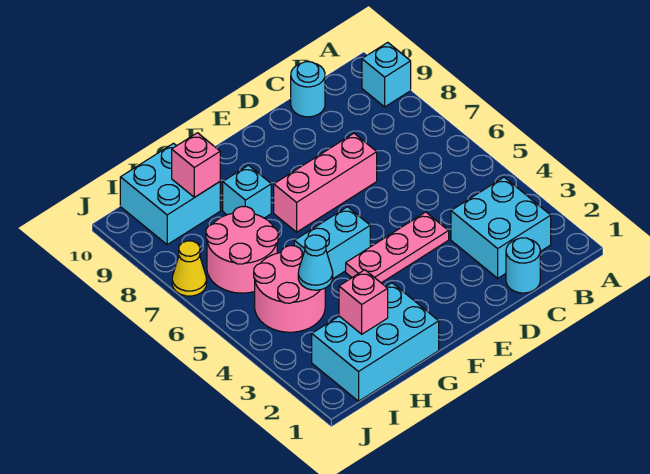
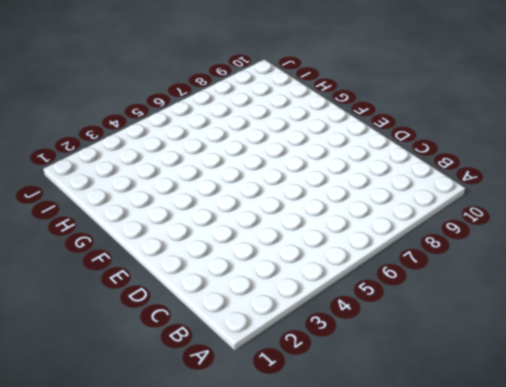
none -> cyan 1x1 brick [362,42,411,107]
none -> cyan 2x2 brick [451,177,551,278]
none -> cyan 1x1 round brick [506,238,540,293]

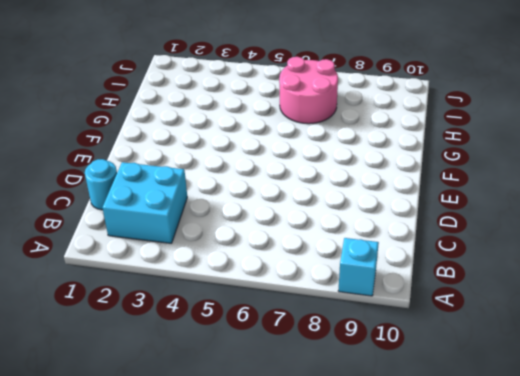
none -> cyan 1x1 round brick [291,62,325,117]
none -> pink 1x3 plate [346,212,449,283]
none -> pink 1x3 brick [274,133,377,232]

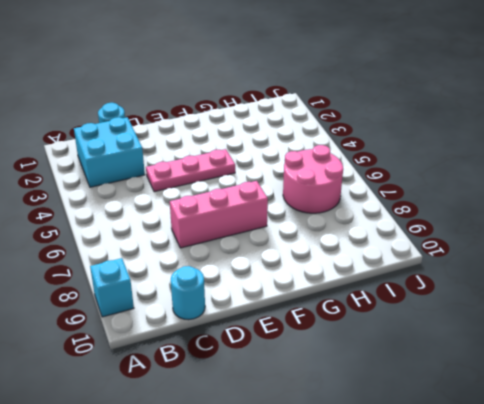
none -> cyan 1x2 brick [294,207,370,278]
none -> cyan 2x3 brick [312,283,439,401]
none -> cyan 1x1 brick [223,165,271,218]

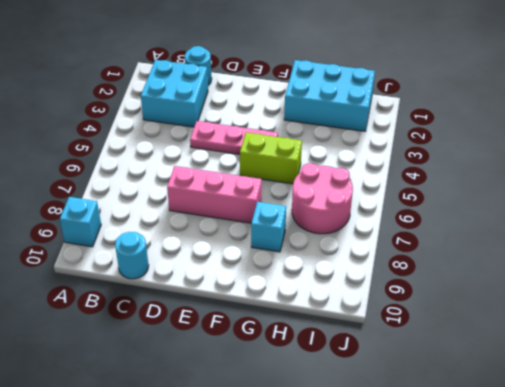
lime 1x2 brick [240,133,302,184] -> cyan 1x2 brick [294,207,370,278]
none -> pink 2x2 round brick [254,246,325,332]
none -> cyan 2x2 brick [120,143,220,245]
none -> yellow 1x1 cone [172,241,207,296]

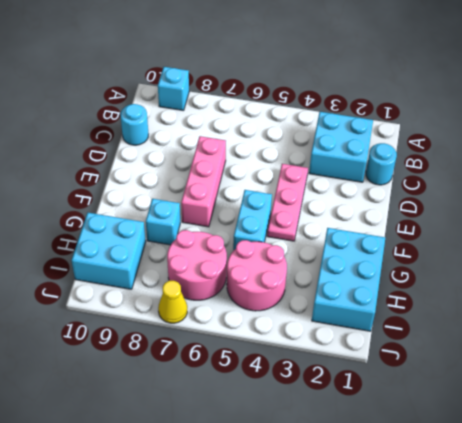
none -> pink 1x1 brick [339,270,388,334]
none -> cyan 1x1 cone [298,235,333,290]
none -> pink 1x1 brick [172,133,220,197]

